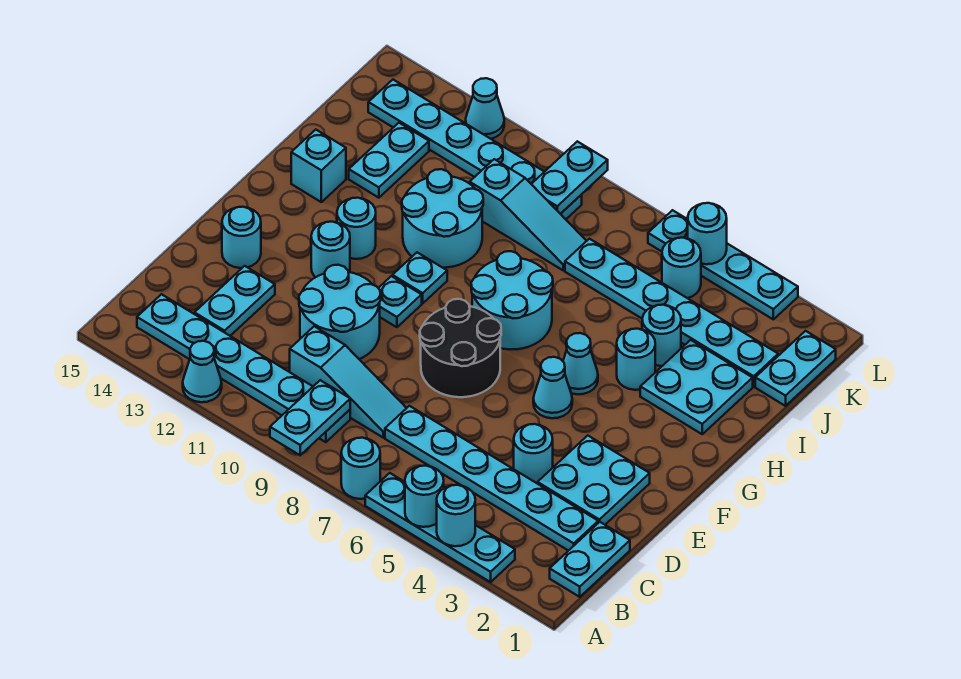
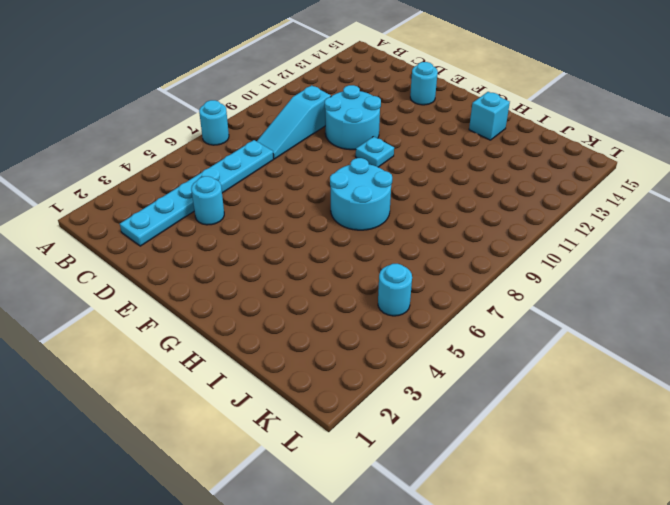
none -> cyan 1x4 plate [365,473,515,582]
none -> cyan 1x1 cone [183,341,222,402]
none -> cyan 1x2 plate [550,522,630,597]
none -> cyan 1x6 plate [137,294,350,442]

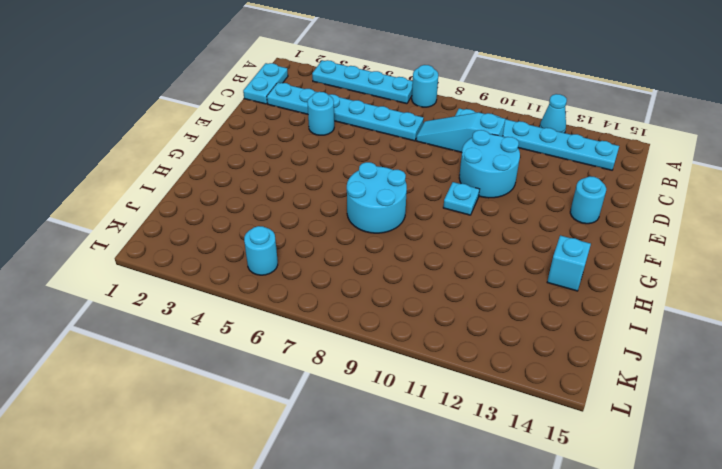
none -> cyan 1x2 plate [194,266,275,336]
none -> cyan 2x2 plate [538,436,650,525]
none -> black 2x2 round brick [420,299,501,397]
none -> cyan 1x1 cone [533,357,572,418]

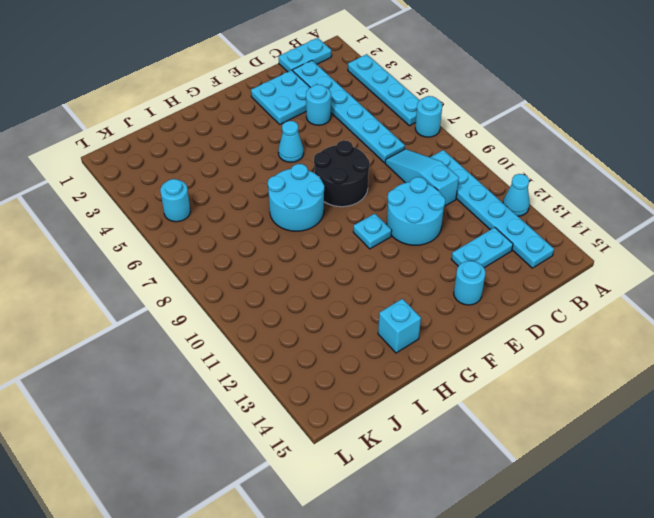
none -> cyan 1x1 round brick [311,222,350,277]
none -> cyan 1x1 cone [563,333,598,394]
none -> cyan 1x1 plate [393,252,447,303]
none -> cyan 1x1 round brick [337,198,376,259]

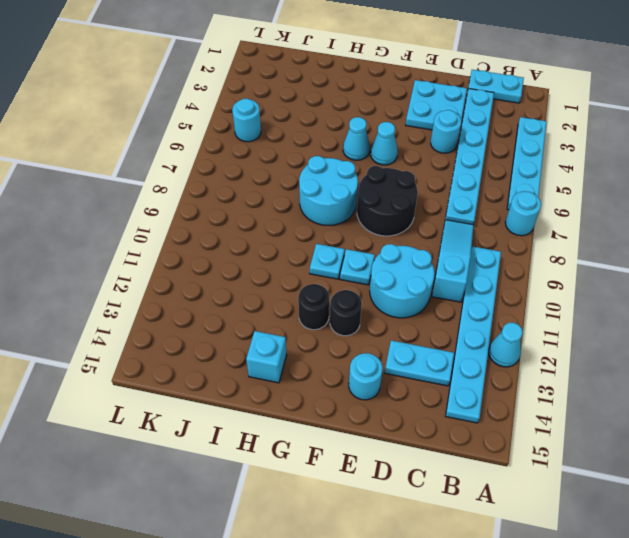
black 1x1 round brick [330,290,362,336] -> cyan 1x1 round brick [311,222,350,277]
black 1x1 round brick [298,284,329,330] -> cyan 1x1 round brick [337,198,376,259]
none -> cyan 2x2 plate [640,340,753,434]
none -> cyan 1x1 round brick [617,329,655,390]
none -> cyan 2x2 round brick [402,169,483,268]
none -> cyan 1x1 round brick [642,305,681,366]

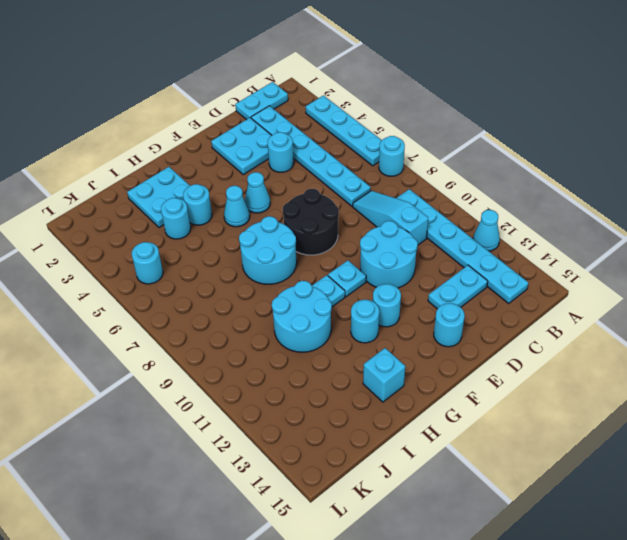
none -> cyan 1x2 plate [349,123,429,198]
none -> cyan 1x2 plate [755,331,836,406]
none -> cyan 1x6 plate [565,239,778,386]
none -> cyan 1x3 slope [470,159,586,270]

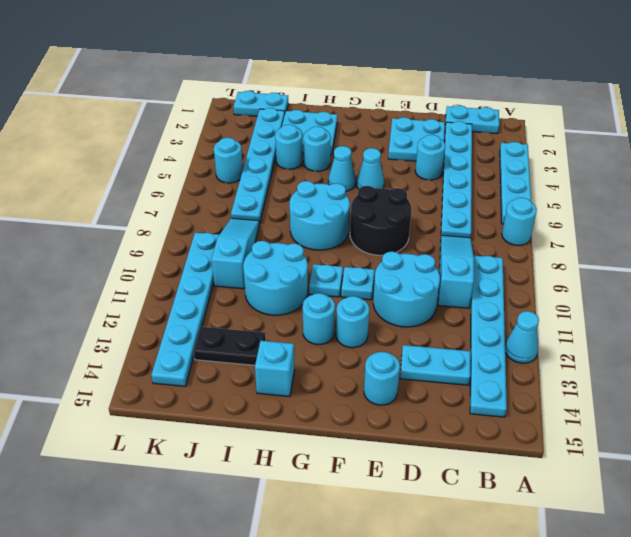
black 1x2 plate [193,327,266,365] -> cyan 1x2 plate [349,123,429,198]
none -> cyan 1x4 plate [648,210,798,319]
none -> cyan 1x1 cone [466,78,504,139]
none -> cyan 1x1 round brick [437,485,475,546]
none -> cyan 1x1 round brick [405,466,444,527]

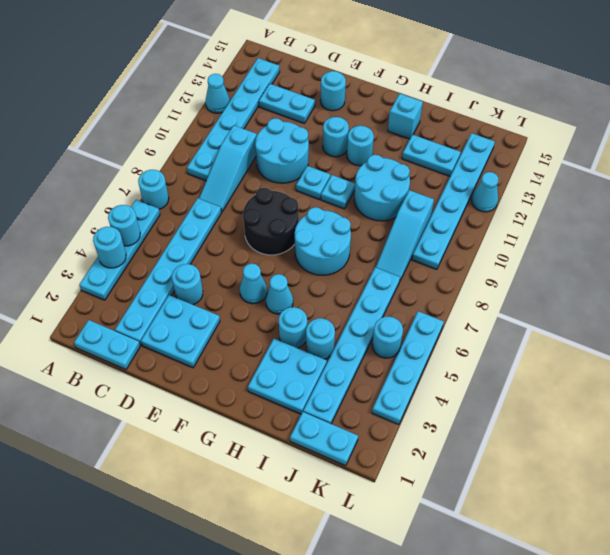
none -> cyan 1x2 plate [270,380,350,455]
none -> cyan 1x2 plate [532,141,608,214]
none -> cyan 1x1 round brick [688,203,727,264]

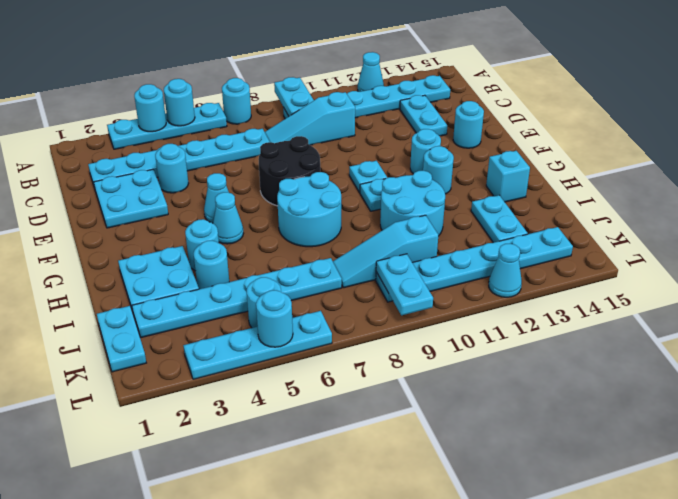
none -> cyan 1x2 plate [550,522,630,597]
none -> cyan 2x2 round brick [299,265,381,359]

